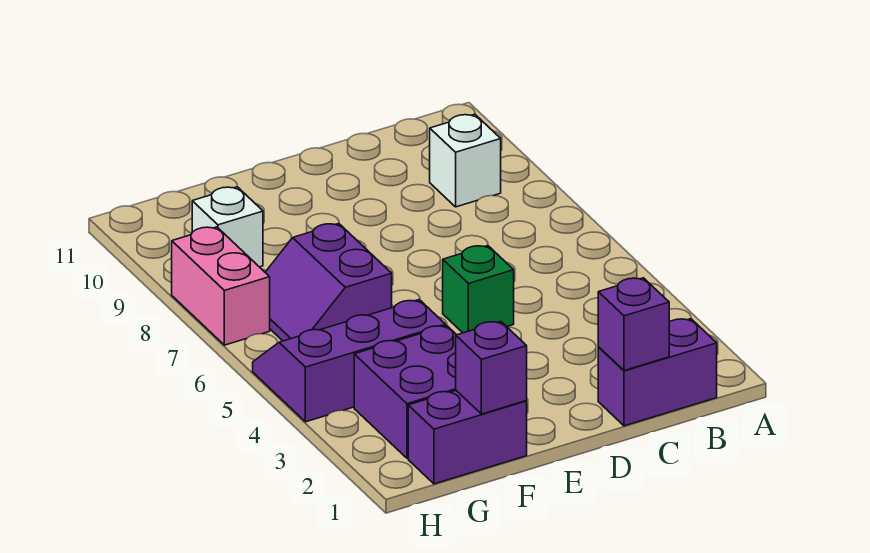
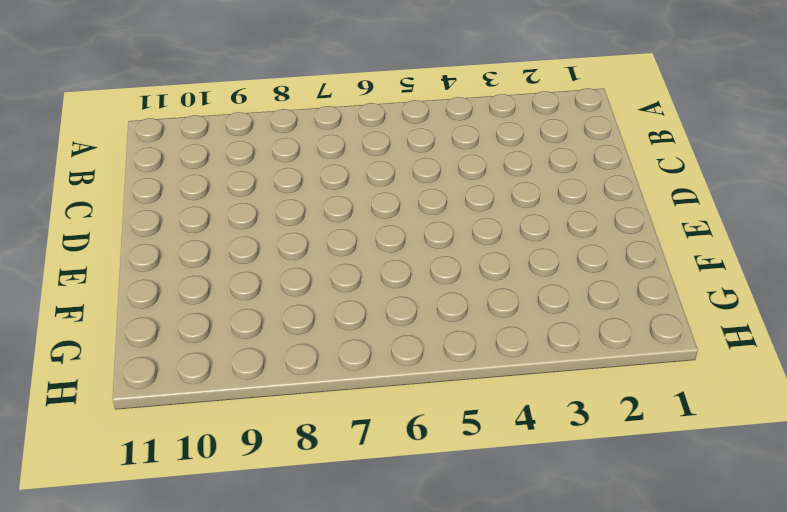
none -> purple 1x2 brick [598,319,717,426]
none -> white 1x1 brick [430,114,501,207]

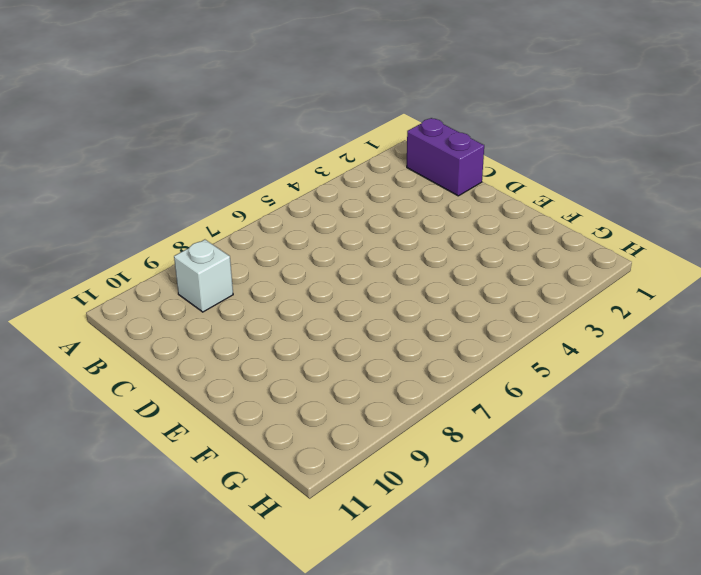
none -> green 1x1 brick [443,246,514,333]
none -> purple 1x2 brick [408,391,527,484]

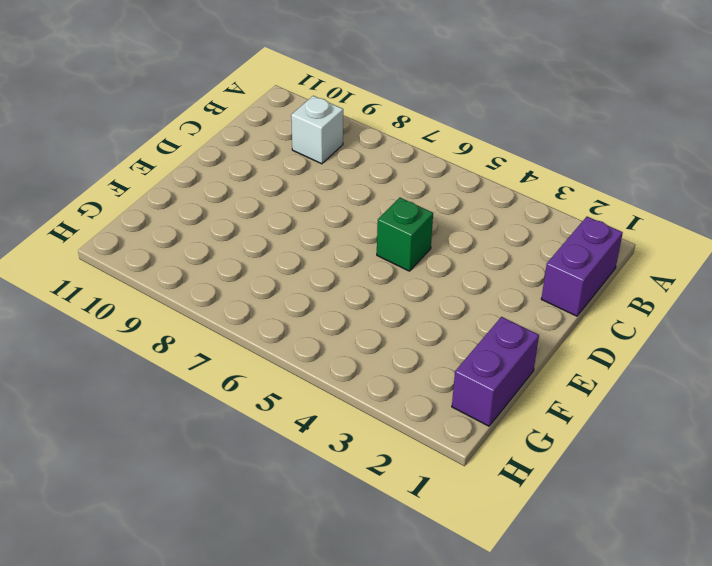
none -> purple 2x2 brick [354,326,456,458]
none -> purple 2x3 slope [253,300,446,422]

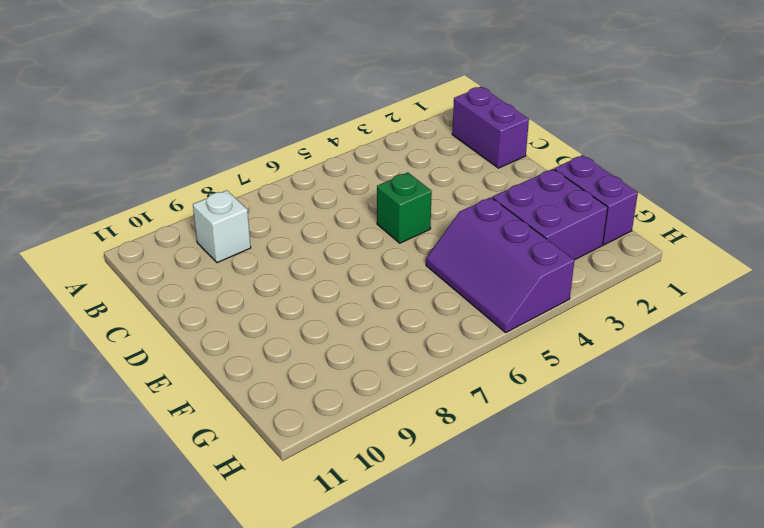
none -> purple 2x2 slope [265,224,392,341]
none -> white 1x1 brick [192,187,263,267]

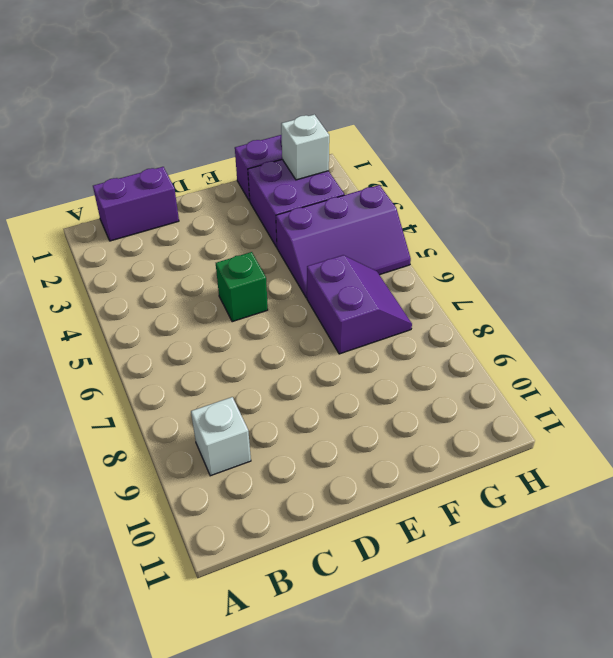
white 1x1 brick [281,114,329,180] -> white 1x1 brick moved to [192,187,263,267]
none -> pink 1x2 brick [172,227,270,345]
none -> purple 1x1 brick [598,278,669,371]

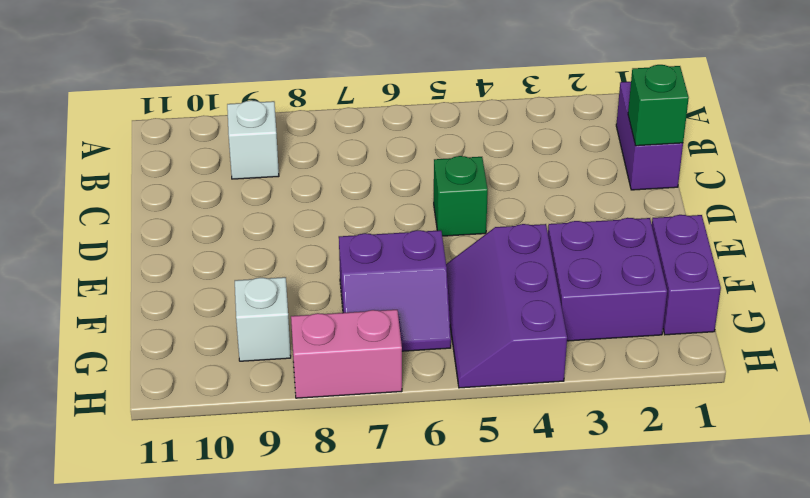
green 1x1 brick [628,65,689,146] -> purple 1x1 brick [598,278,669,371]
none -> purple 1x1 brick [456,322,527,414]

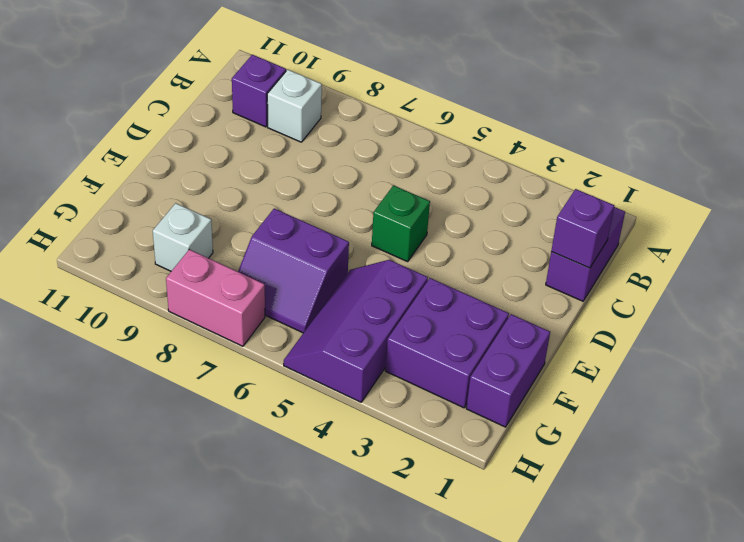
purple 1x1 brick [232,55,286,127] -> purple 1x1 brick moved to [456,322,527,414]

